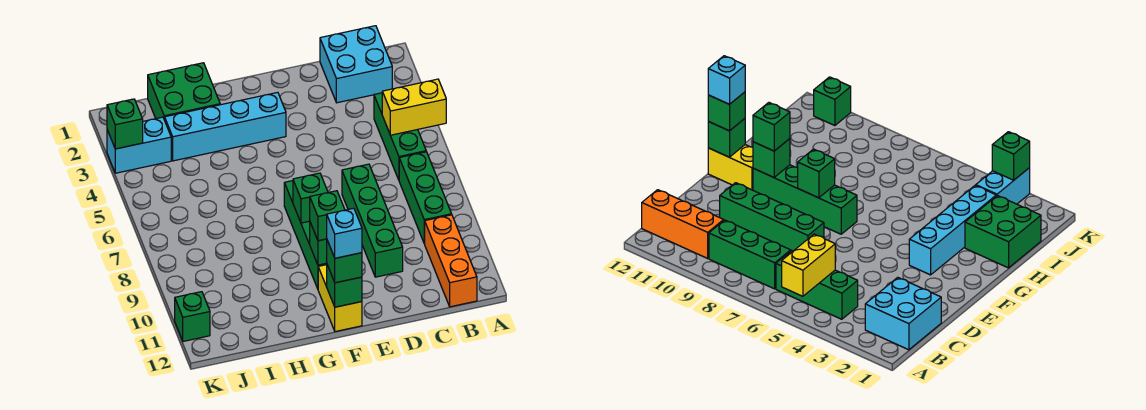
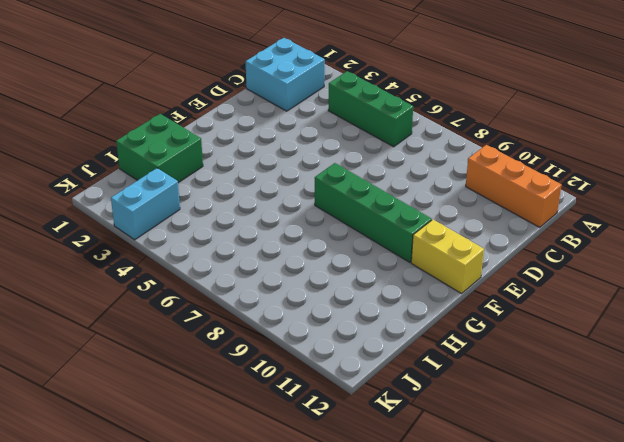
none -> green 1x3 brick [399,152,452,243]
none -> green 1x4 brick [342,164,403,277]
none -> cyan 1x4 brick [165,92,286,161]

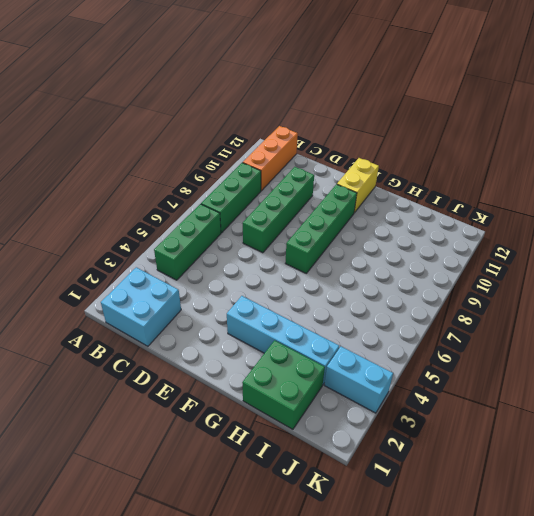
none -> green 1x1 brick [175,292,210,341]
none -> yellow 1x2 brick [382,79,446,135]
none -> green 1x1 brick [293,173,328,223]

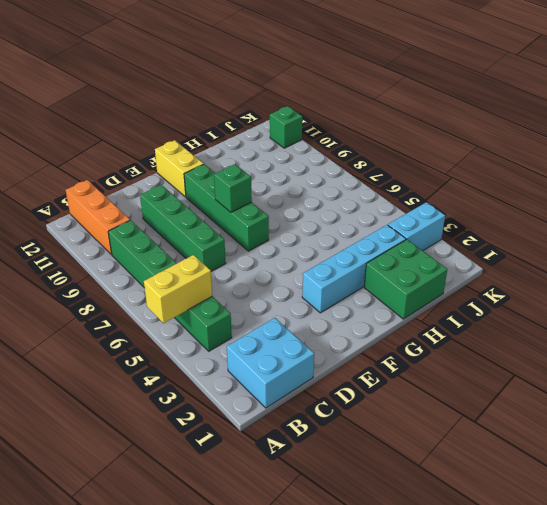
none -> green 1x1 brick [310,223,327,265]
none -> green 1x1 brick [327,265,362,307]
none -> green 1x1 brick [107,99,143,149]

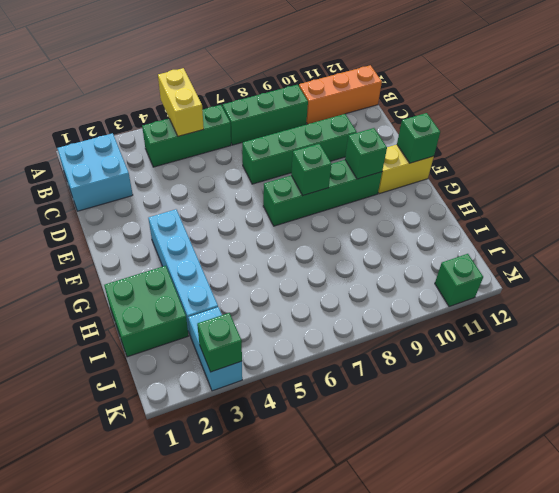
none -> green 1x1 brick [310,191,345,241]
none -> green 1x1 brick [327,241,362,283]
none -> cyan 1x1 brick [327,208,362,258]

